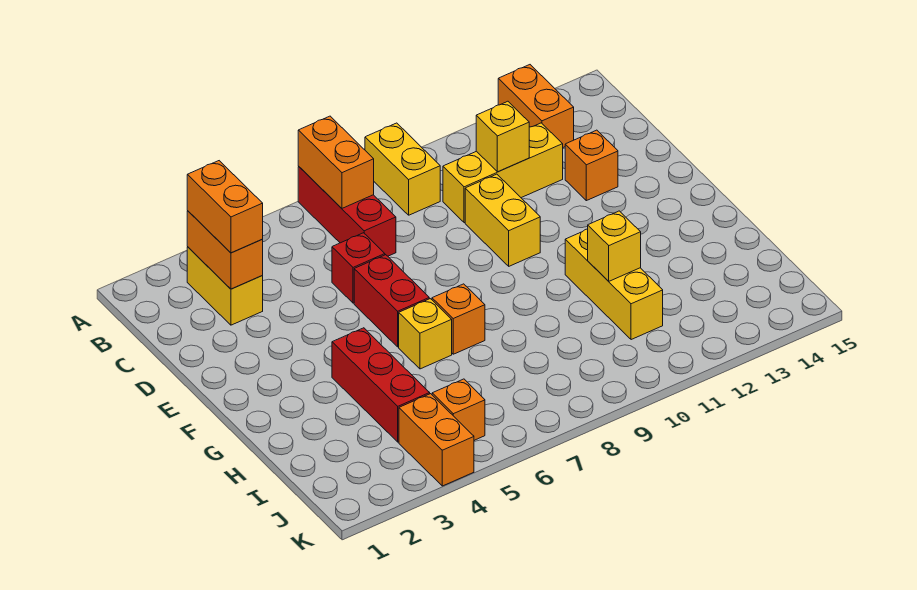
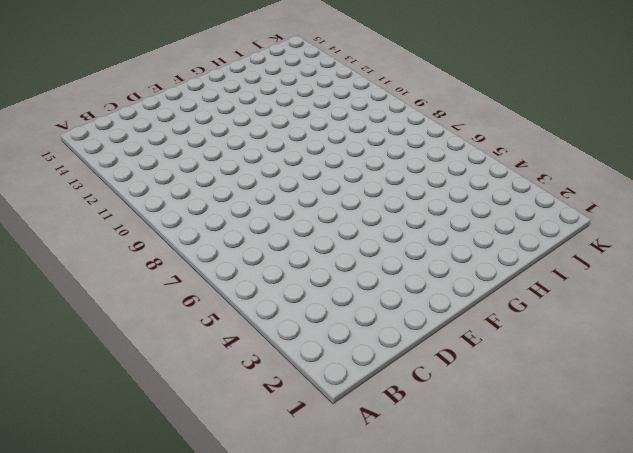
none -> red 1x3 brick [298,167,396,256]
none -> yellow 1x2 brick [365,123,440,215]
none -> orange 1x2 brick [498,65,574,147]

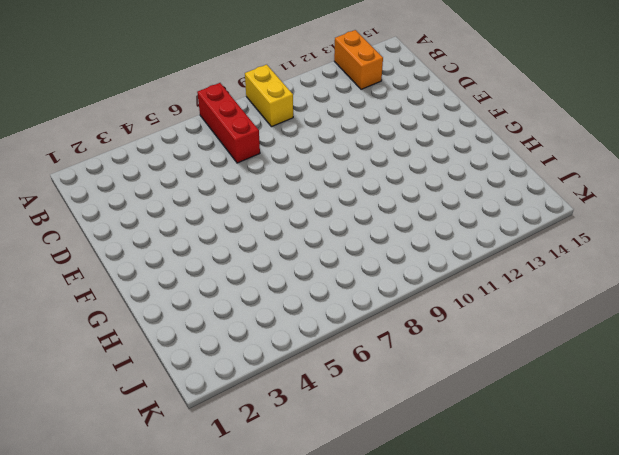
none -> yellow 1x2 brick [187,247,263,325]
none -> yellow 1x3 brick [443,123,563,223]
none -> red 1x1 brick [332,233,385,303]

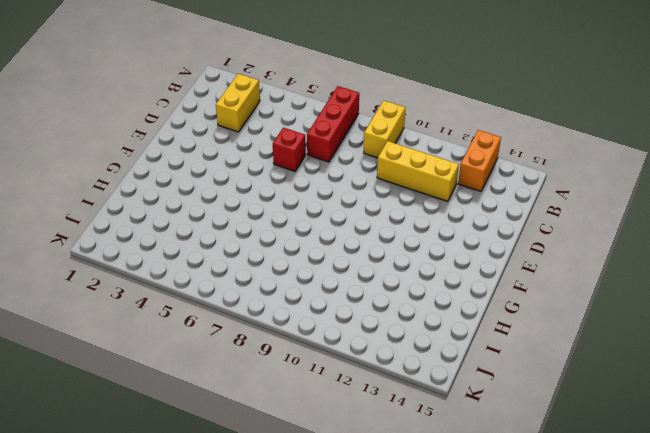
none -> yellow 1x2 brick [465,174,540,266]
none -> orange 1x1 brick [565,130,618,201]
none -> red 1x2 brick [354,255,429,347]

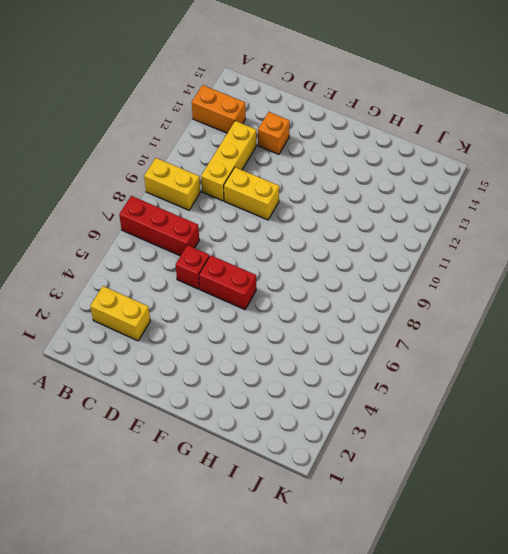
none -> red 1x3 brick [332,328,430,442]
none -> yellow 1x1 brick [399,299,452,369]
none -> orange 1x1 brick [432,284,485,354]

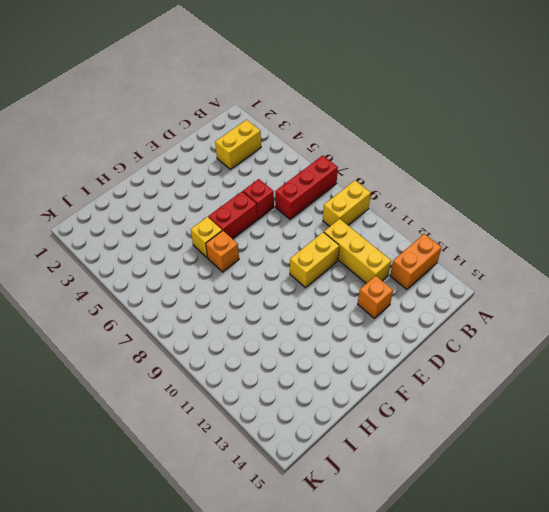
none -> red 1x3 brick [332,328,430,442]
none -> yellow 1x3 brick [565,229,663,340]
none -> orange 1x2 brick [399,394,474,486]

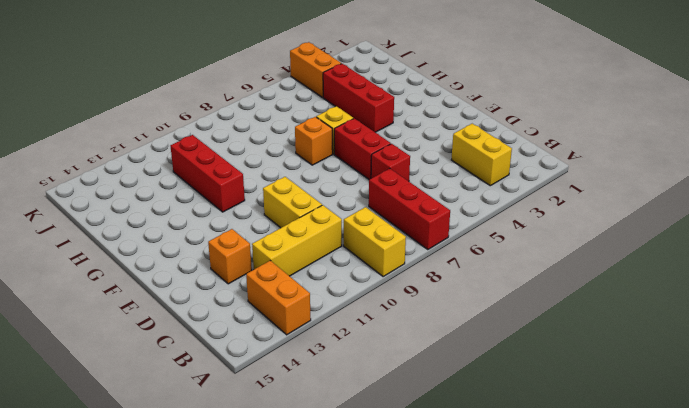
red 1x3 brick [171,135,245,212] -> yellow 1x3 brick [565,229,663,340]
none -> orange 1x1 brick [432,379,485,440]
none -> orange 1x2 brick [298,116,374,208]
none -> orange 1x2 brick [187,211,263,289]

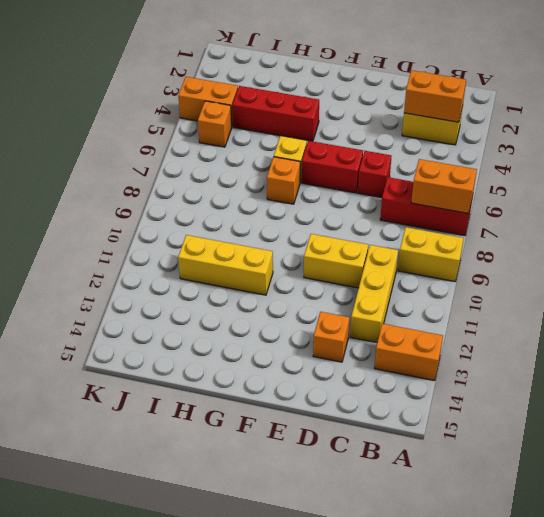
none -> yellow 1x1 brick [476,101,529,172]
none -> yellow 1x1 brick [588,211,641,281]
none -> orange 1x2 brick [187,161,263,253]

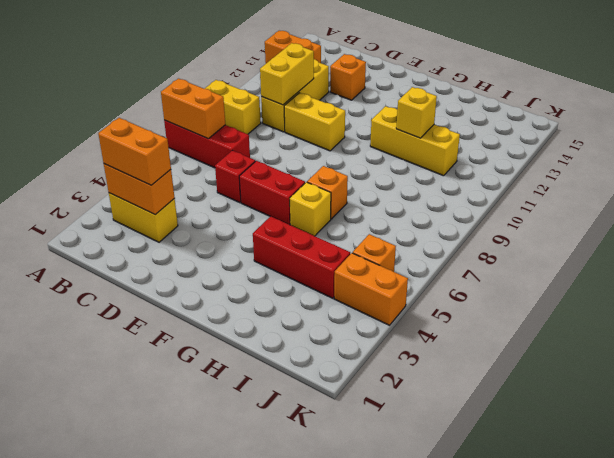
yellow 1x2 brick [260,43,314,105] -> yellow 1x1 brick [476,101,529,172]

